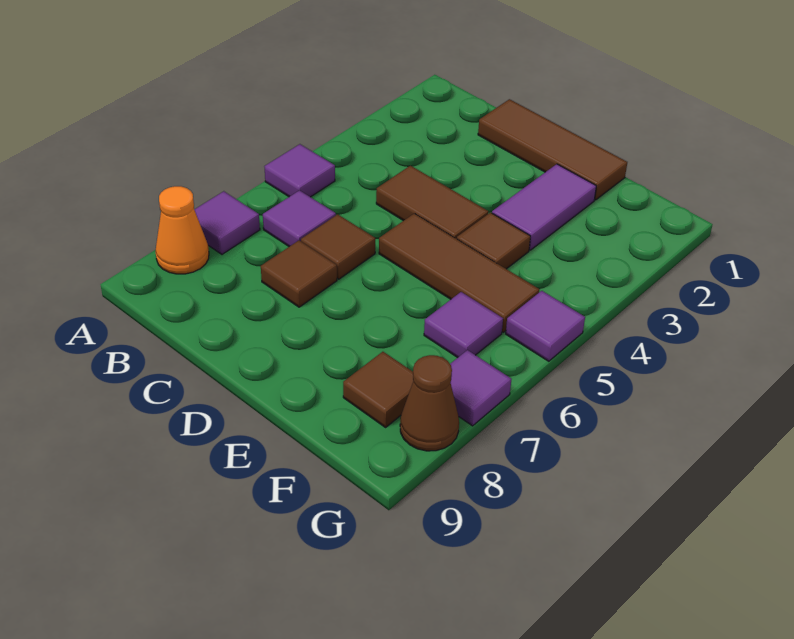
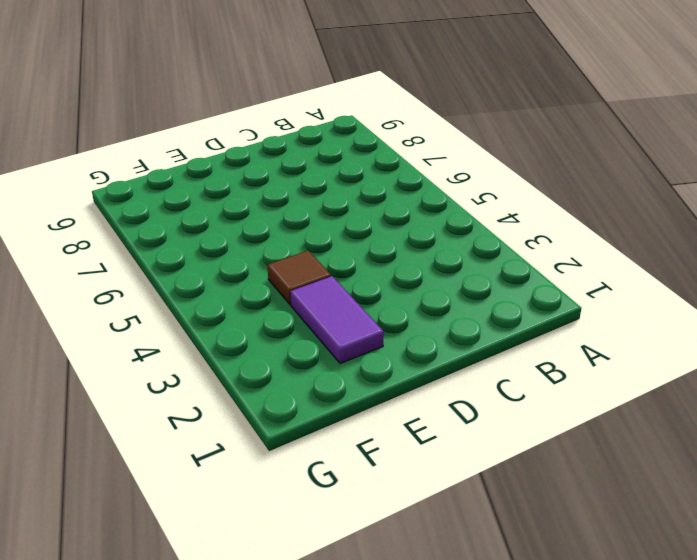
none -> purple 1x1 tile [264,144,335,197]
none -> purple 1x1 tile [194,191,260,254]
none -> orange 1x1 cone [155,186,209,274]

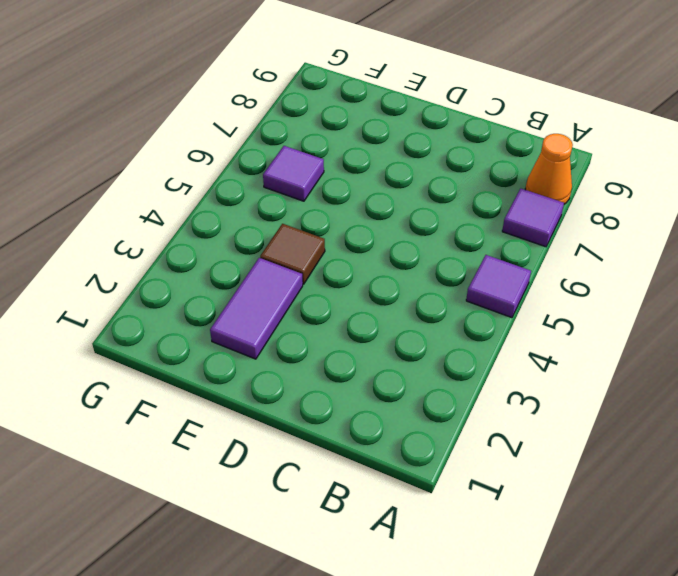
none -> purple 1x1 tile [263,190,336,247]
none -> brown 1x3 tile [478,99,627,200]
none -> brown 1x2 tile [376,166,488,239]

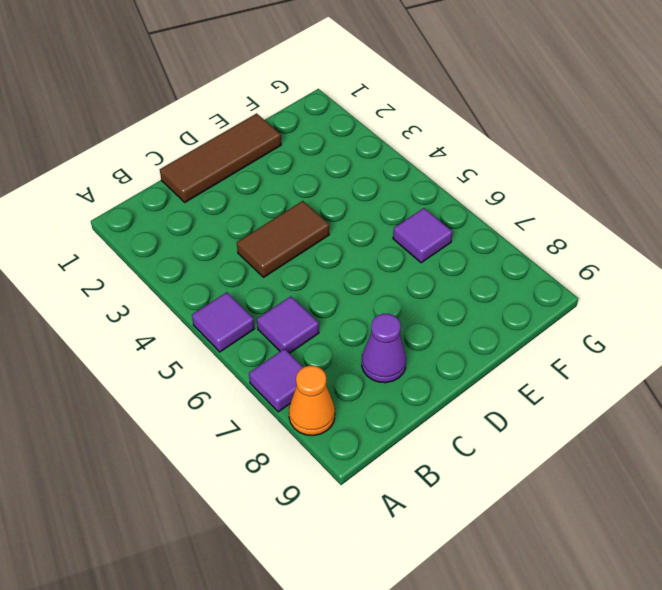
purple 1x1 cone [362,314,406,383] -> none
none -> brown 1x1 tile [301,214,375,279]
none -> brown 1x1 tile [261,240,337,307]
none -> brown 1x3 tile [379,213,539,332]

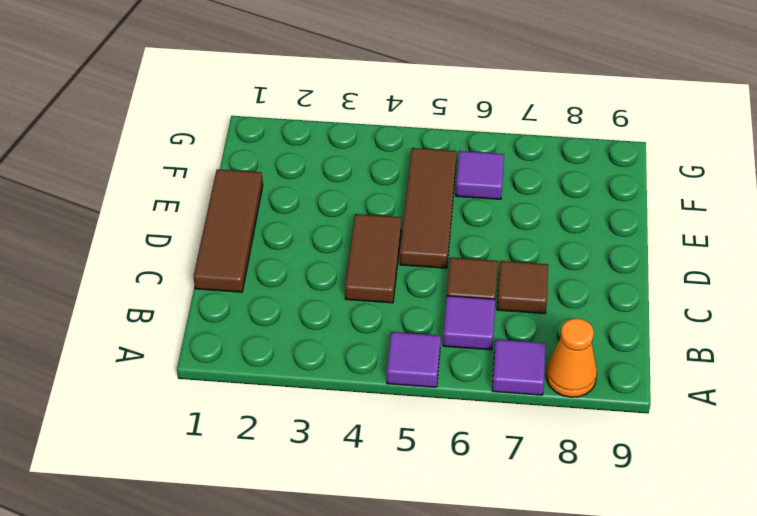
none -> purple 1x2 tile [492,164,596,250]
none -> brown 1x1 tile [457,212,531,269]
none -> brown 1x1 tile [343,352,413,427]

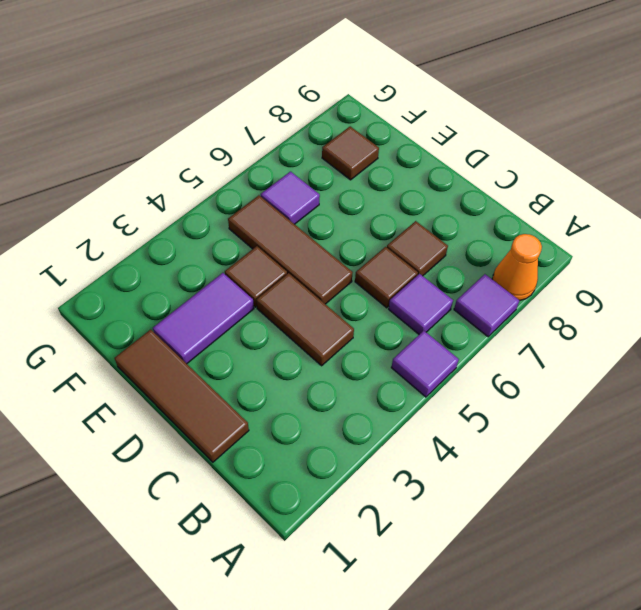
none -> purple 1x1 tile [506,291,585,361]
none -> purple 1x1 tile [450,350,511,426]
none -> brown 1x1 cone [400,355,459,451]

